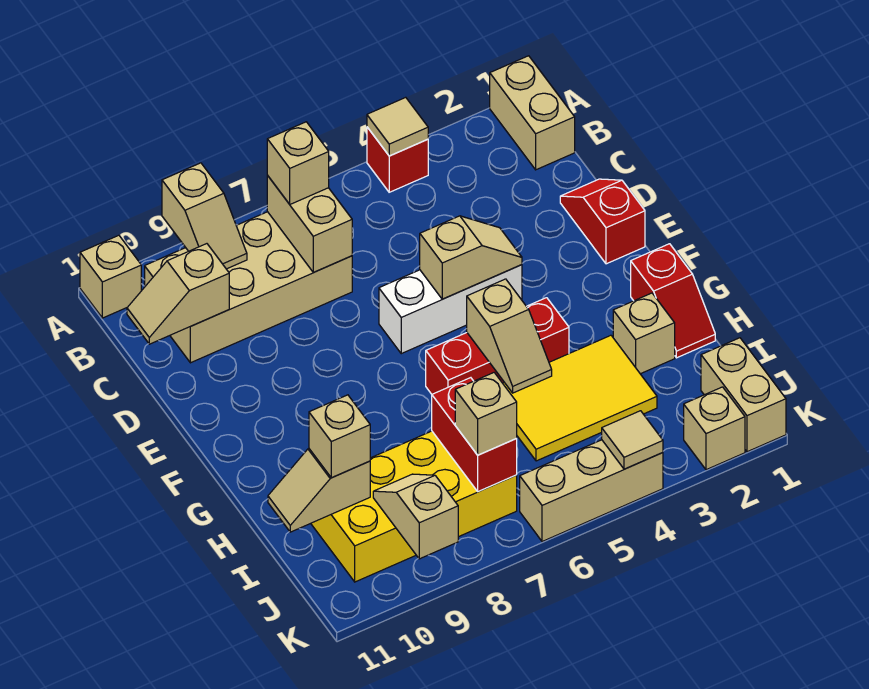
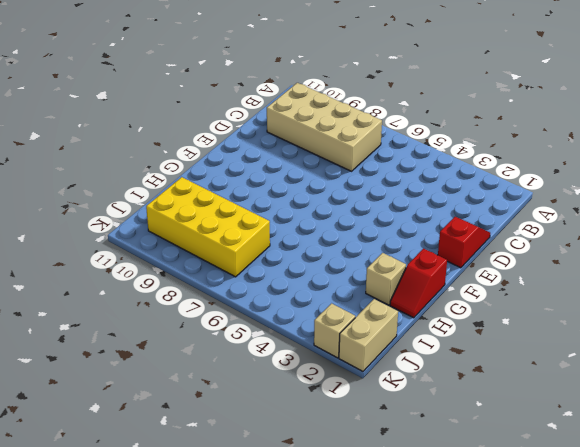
none -> tan 1x2 brick [490,56,575,170]
none -> red 1x1 brick [367,127,428,192]
none -> tan 1x1 brick [80,235,141,318]

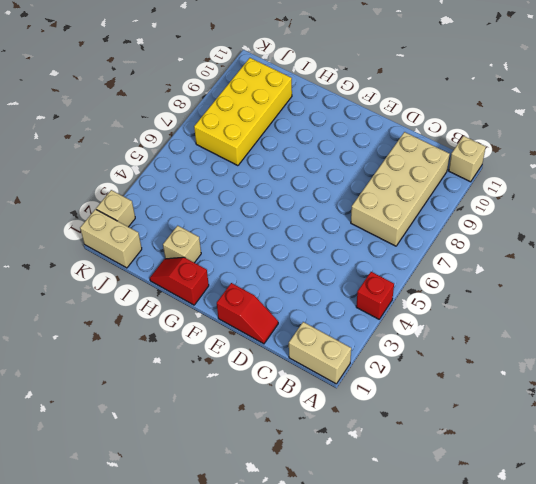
none -> white 1x3 brick [379,265,522,354]
none -> red 1x3 brick [426,298,569,394]
none -> yellow 2x3 tile [503,335,657,461]

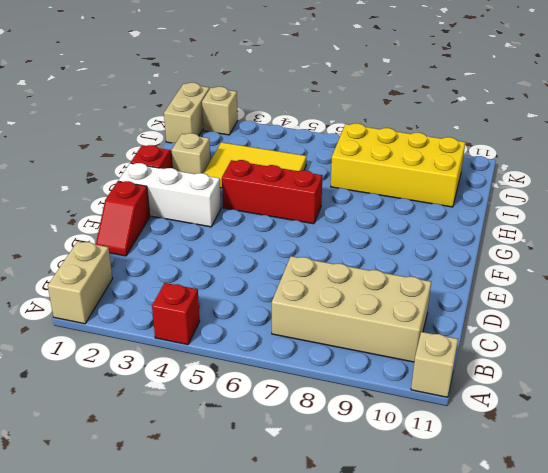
white 1x3 brick [118,163,221,227] -> white 1x3 brick moved to [379,265,522,354]
none -> tan 1x3 brick [520,440,663,542]
none -> tan 1x1 tile [367,97,428,156]
none -> tan 1x2 slope [162,163,247,269]

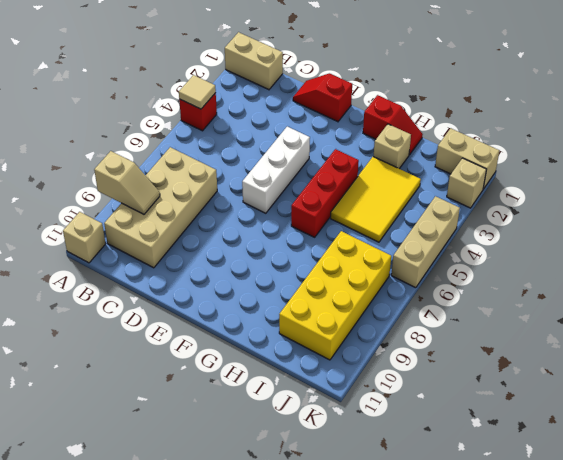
none -> tan 1x2 brick [267,176,352,272]
none -> tan 1x2 slope [127,244,229,344]
none -> tan 1x2 slope [420,216,522,299]

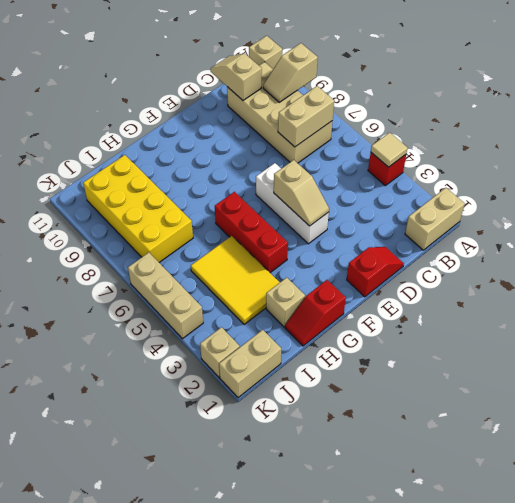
none -> tan 1x2 slope [467,279,552,393]
none -> red 1x2 brick [432,378,517,491]
none -> tan 1x2 slope [268,449,370,532]

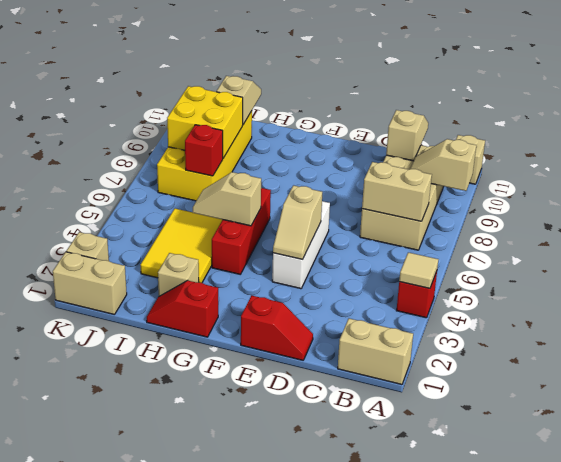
red 1x1 brick [185,125,223,176] -> red 1x2 brick [432,378,517,491]
yellow 2x2 brick [167,86,243,158] -> tan 1x2 slope [373,474,458,559]
none -> tan 1x3 brick [520,440,663,542]
none -> tan 1x1 tile [602,411,663,469]
none -> tan 1x1 brick [267,122,329,204]

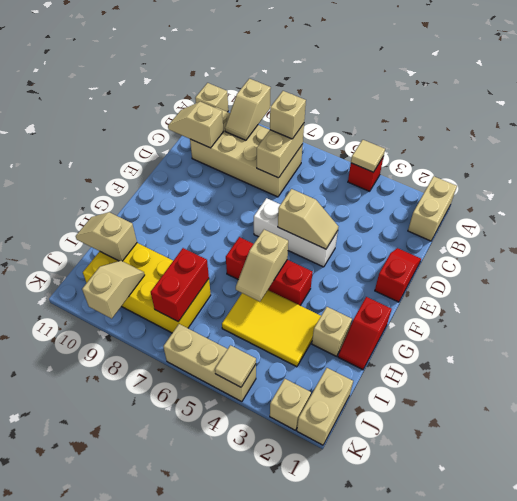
none -> tan 1x1 brick [309,395,370,478]
none -> tan 1x1 brick [455,373,517,455]

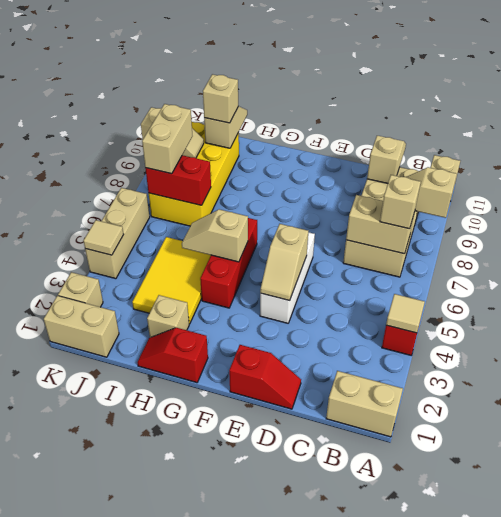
tan 1x2 brick [142,104,192,174] -> tan 1x1 brick [455,373,517,455]

